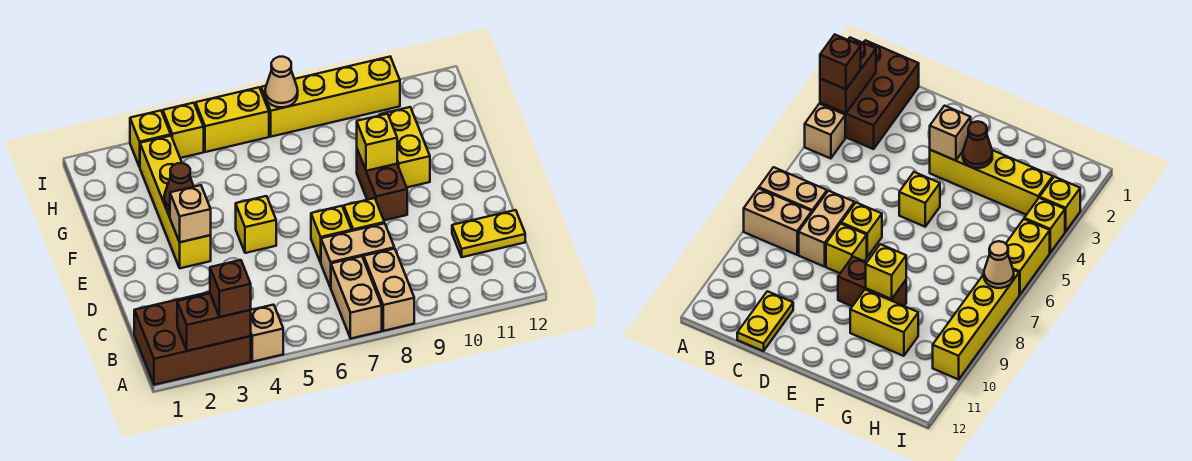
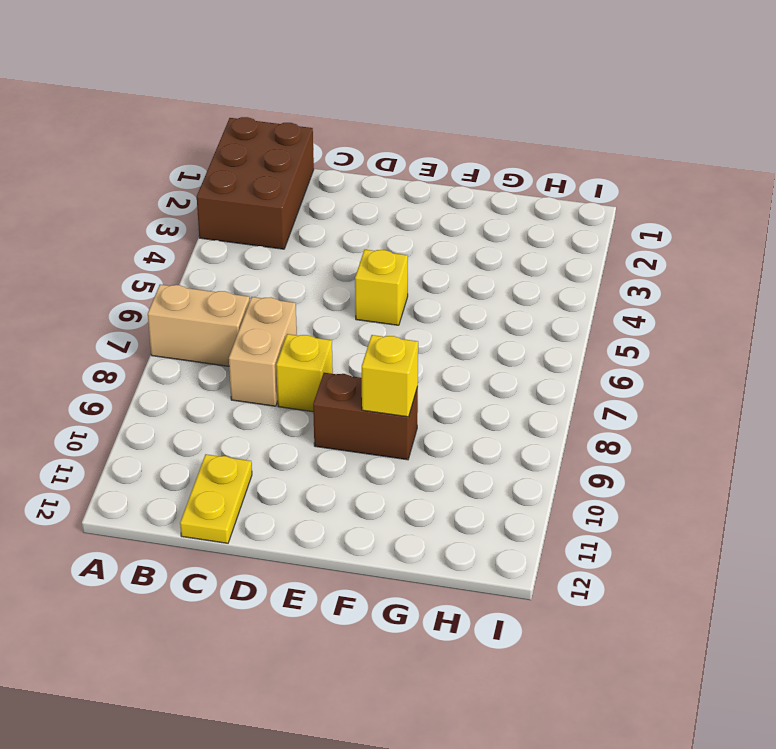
none -> tan 1x1 brick [251,305,283,362]
none -> tan 1x2 brick [364,249,414,331]
none -> yellow 1x1 brick [311,206,352,263]

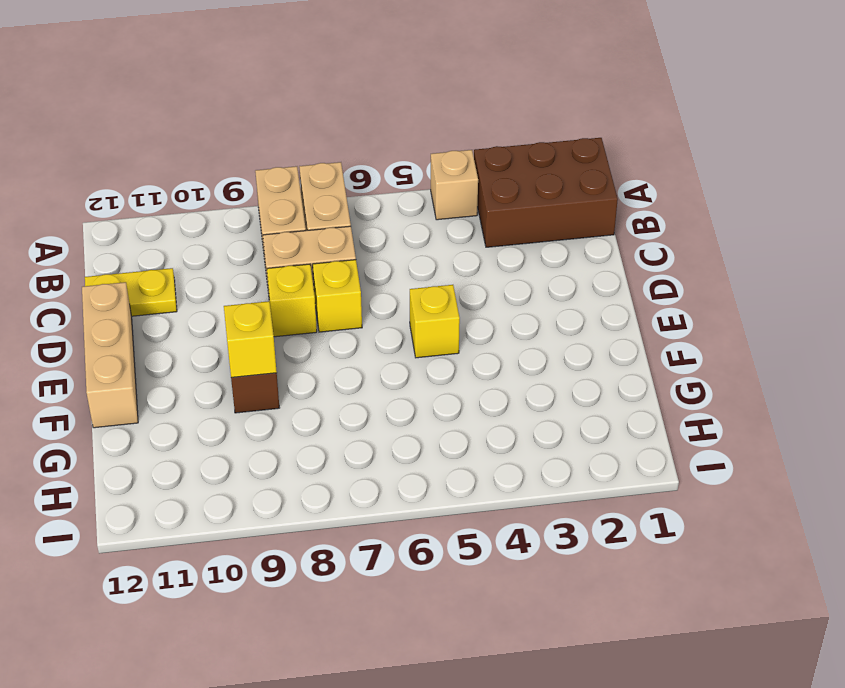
tan 1x3 brick [82,282,138,428] -> none
none -> yellow 1x4 brick [140,136,211,268]
none -> yellow 1x2 brick [379,107,430,187]
none -> yellow 1x1 brick [130,111,171,167]

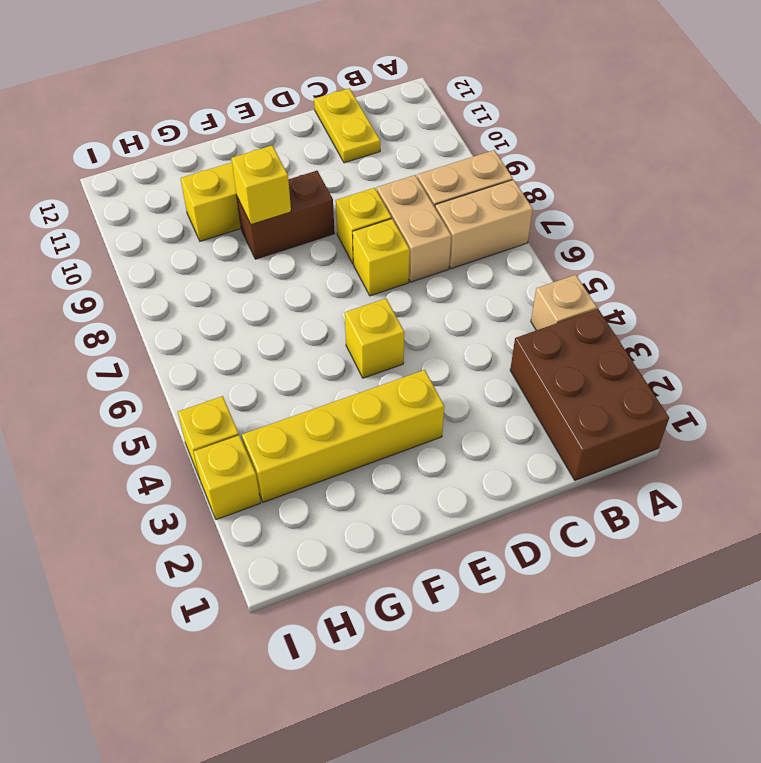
none -> yellow 1x2 brick [196,87,269,152]
none -> yellow 1x4 brick [261,57,400,137]
none -> brown 1x2 brick [177,293,251,351]

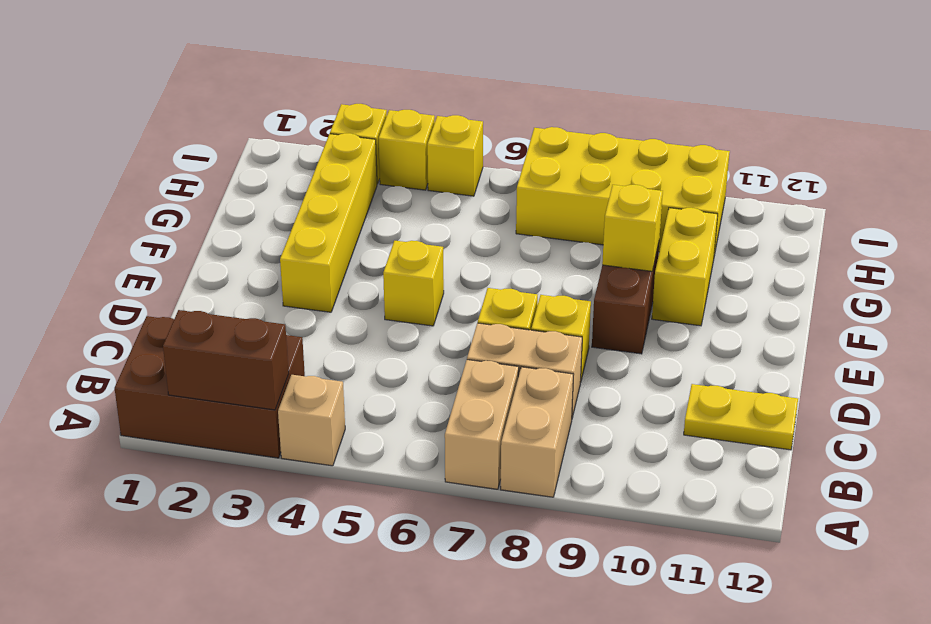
yellow 2x4 brick [516,127,730,255] -> yellow 1x4 brick [261,57,400,137]
yellow 1x1 brick [427,115,483,196] -> yellow 1x2 brick [196,87,269,152]
none -> tan 1x1 brick [170,185,211,242]
none -> brown 1x1 cone [164,163,194,211]
none -> tan 1x1 cone [265,57,298,107]

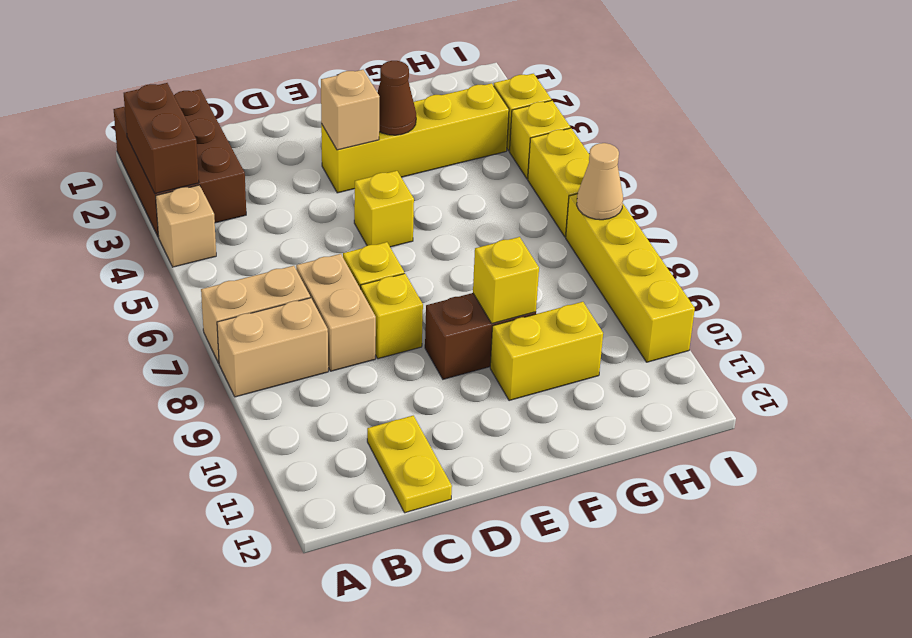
none -> brown 1x1 brick [210,260,251,317]

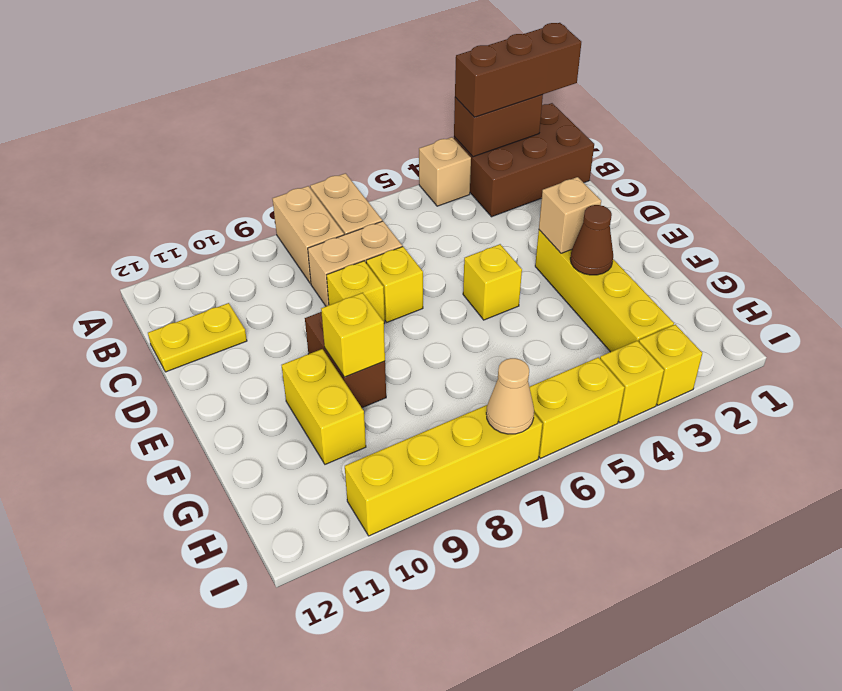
brown 1x3 brick [455,23,581,117] -> brown 1x1 brick [210,260,251,317]

